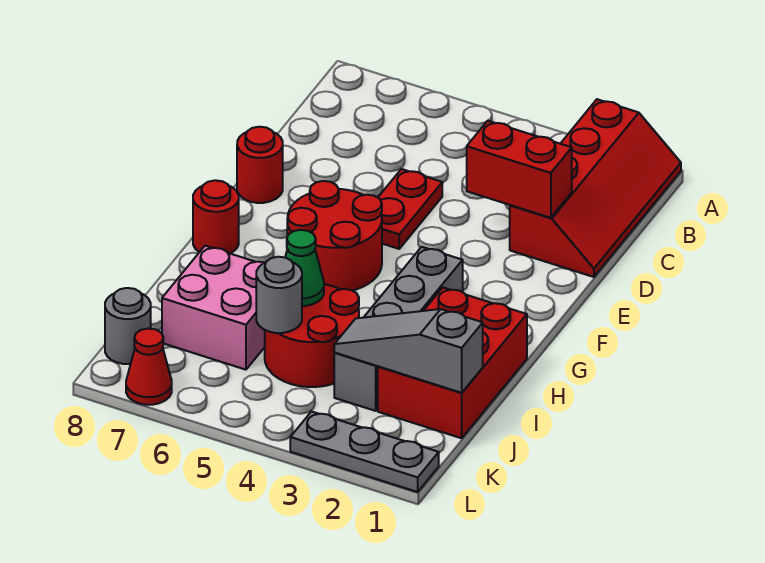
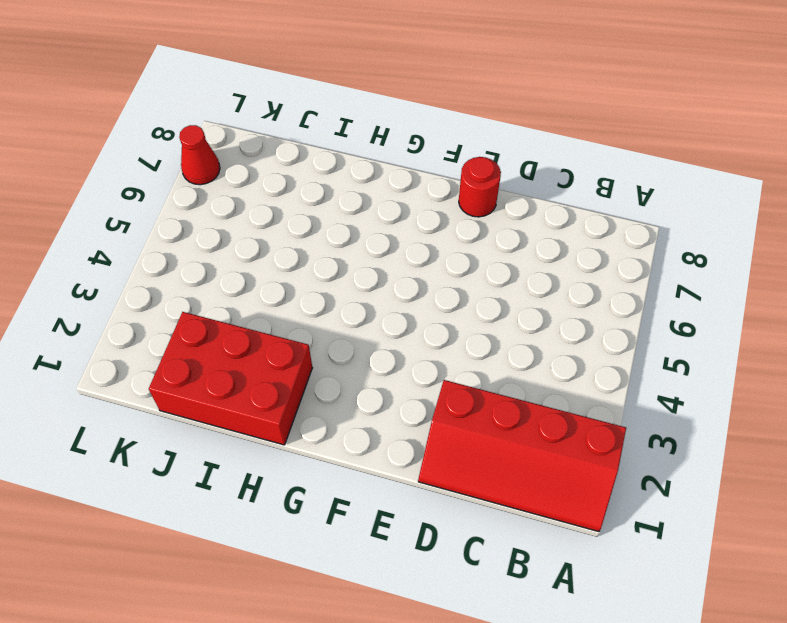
none -> red 1x2 plate [378,169,442,249]
none -> red 2x2 round brick [287,181,382,291]
none -> grey 1x4 brick [334,247,463,411]

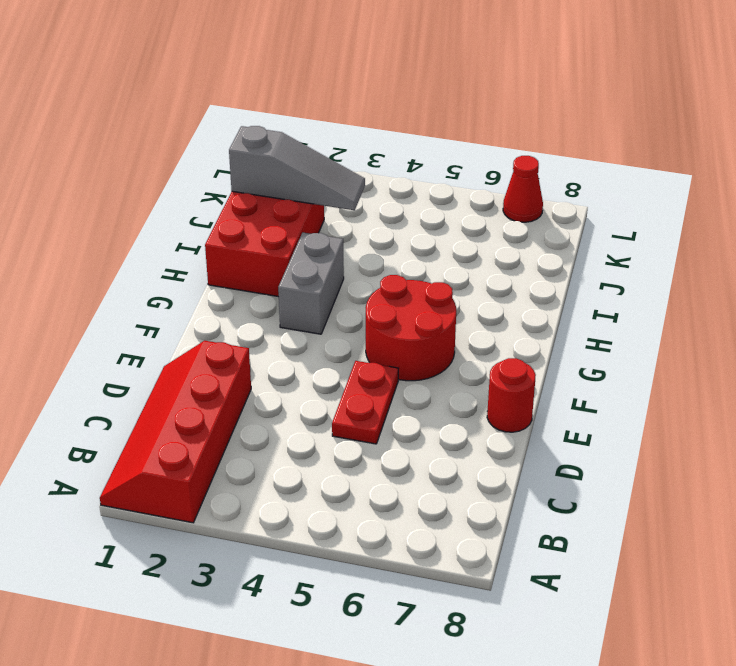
grey 1x2 brick [278,233,344,334] -> grey 1x4 brick [334,247,463,411]
none -> red 1x1 round brick [193,180,239,253]
none -> red 2x2 round brick [265,284,359,387]
none -> pink 2x2 brick [162,246,265,370]

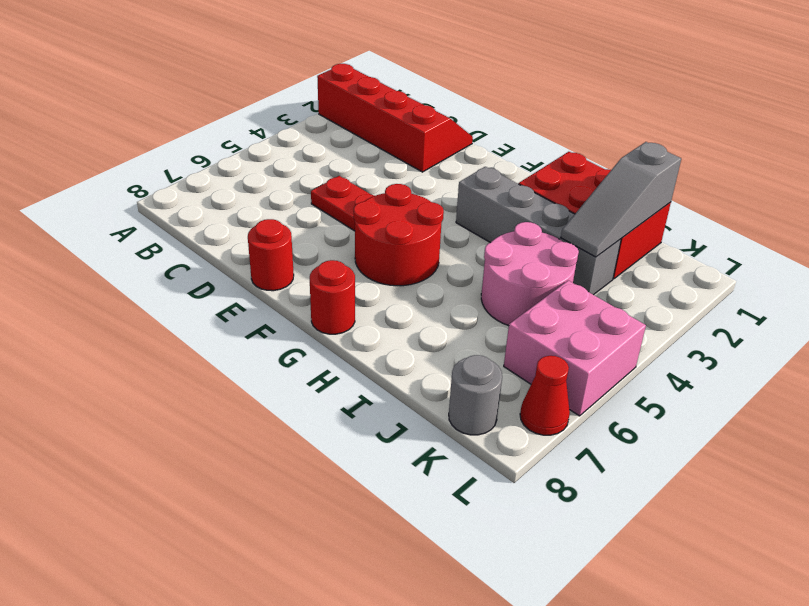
pink 2x2 round brick [481,222,579,326] -> red 2x2 round brick [265,284,359,387]
pink 2x2 brick [504,281,646,416] -> pink 2x2 brick moved to [162,246,265,370]
none -> grey 1x3 plate [290,412,439,492]
none -> red 1x2 brick [467,121,572,218]
none -> green 1x1 cone [285,230,324,306]

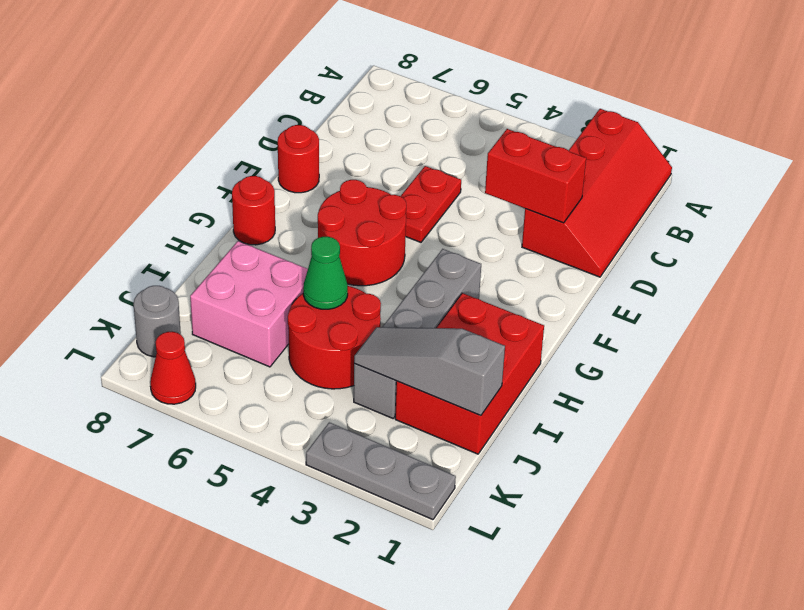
none -> grey 1x1 round brick [256,257,302,333]

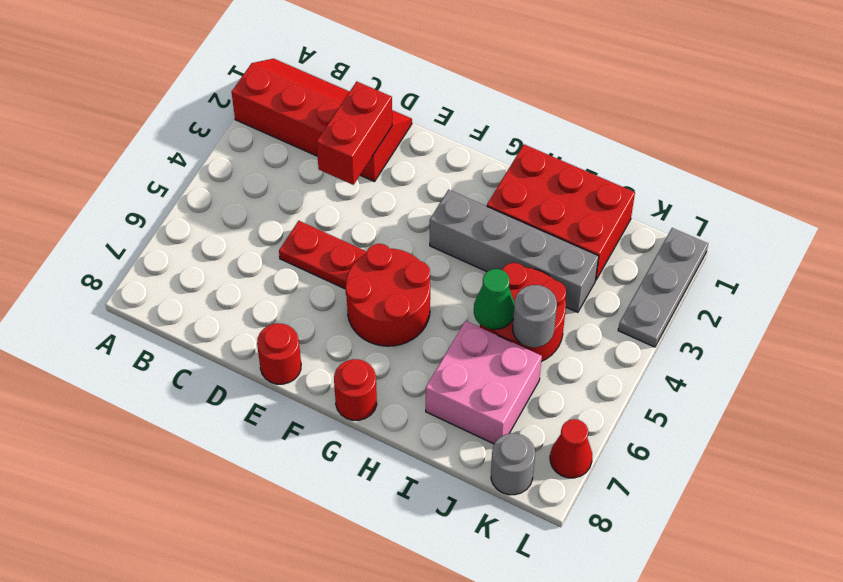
none -> grey 1x3 slope [334,309,483,393]

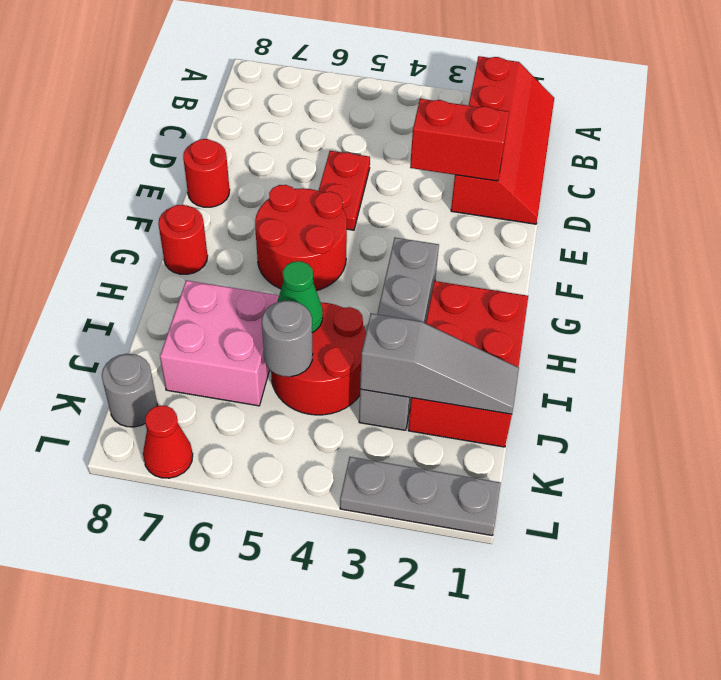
grey 1x3 slope [360,314,519,414] -> grey 1x3 slope turned to [334,309,483,393]

